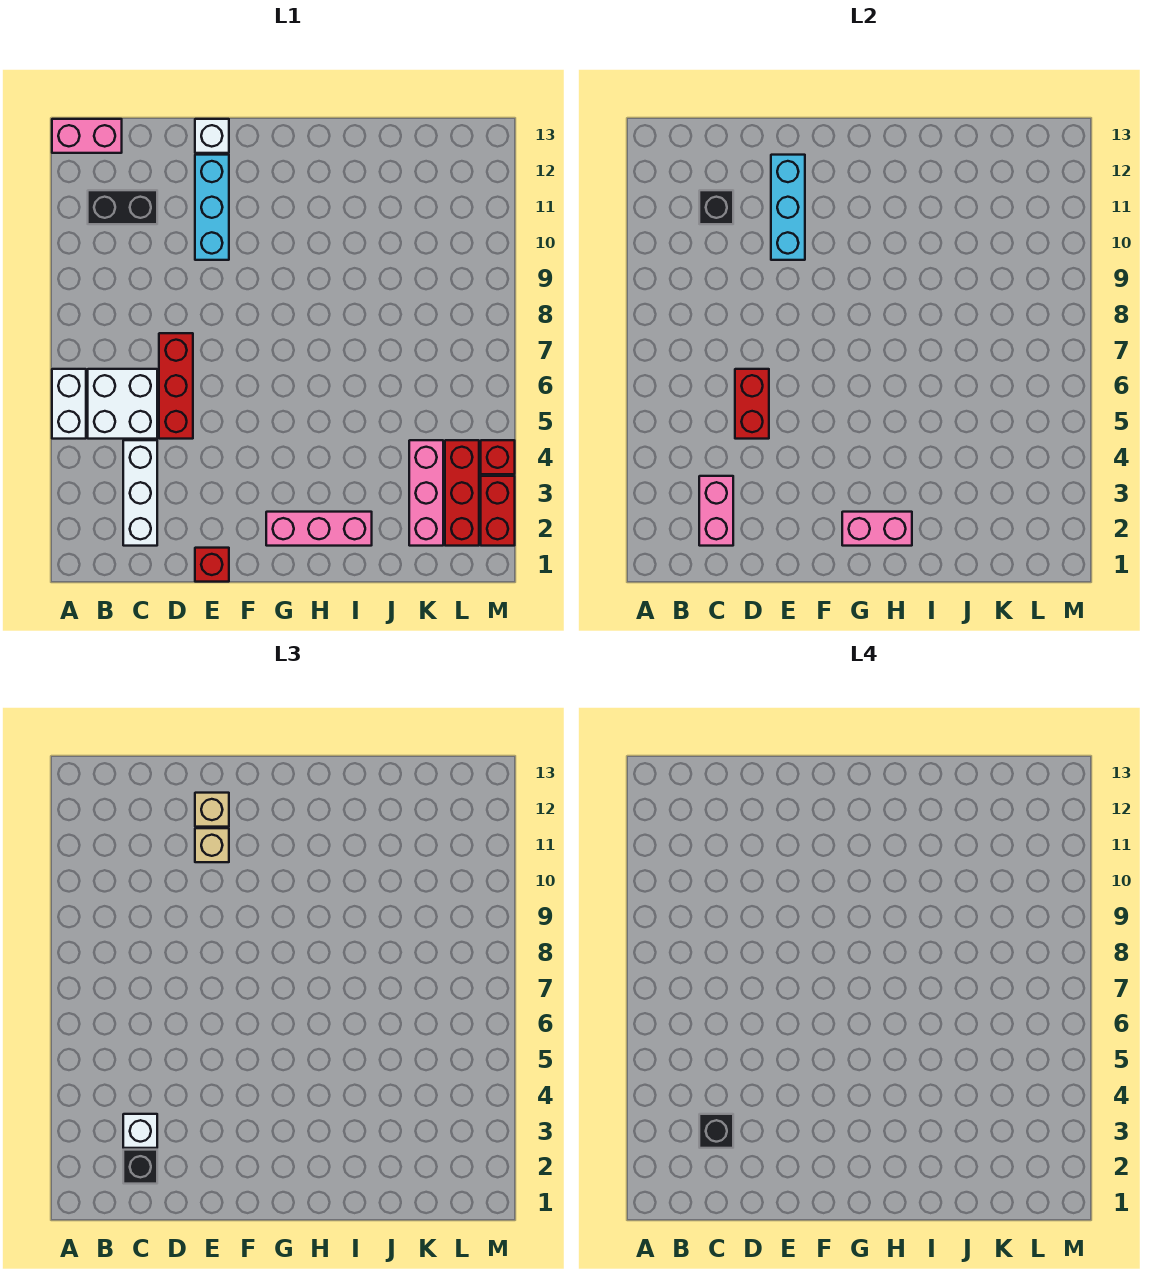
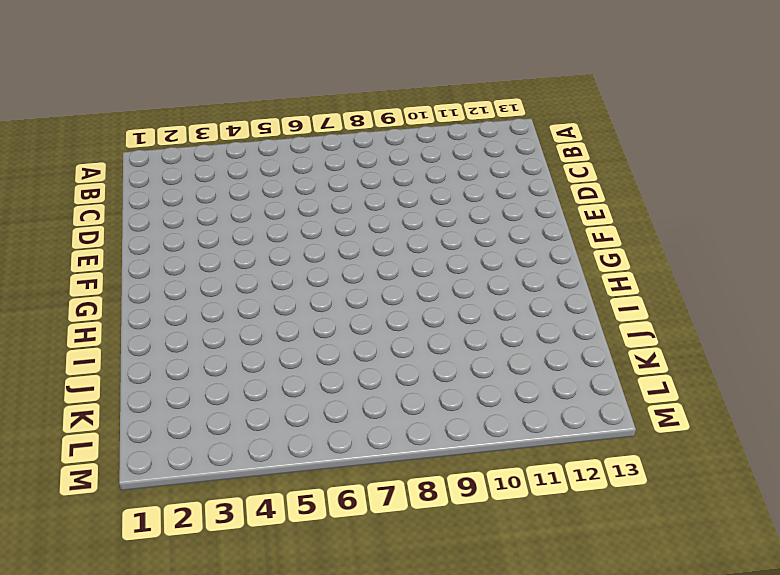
none -> white 1x2 brick [52,369,86,439]
none -> pink 1x2 brick [52,119,122,153]
none -> white 2x2 brick [88,369,157,439]

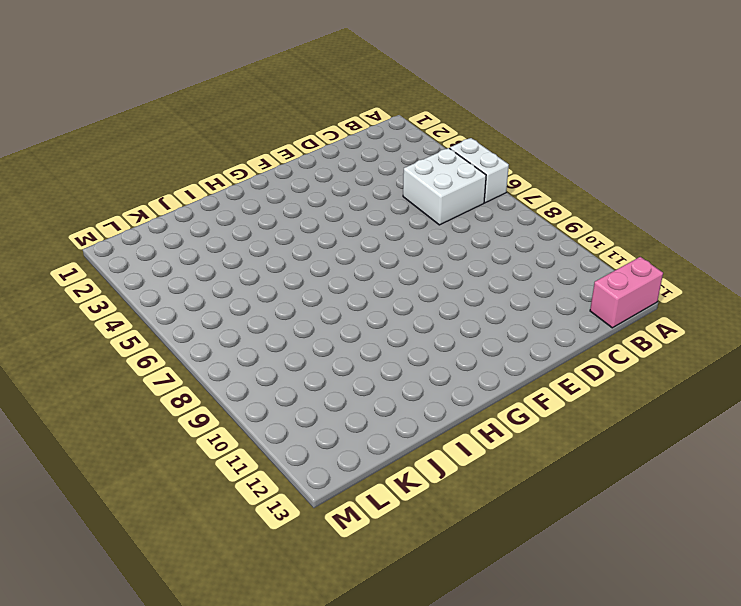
none -> black 1x2 brick [88,190,157,224]
none -> white 1x3 brick [123,440,157,546]
none -> red 1x3 brick [159,333,193,439]

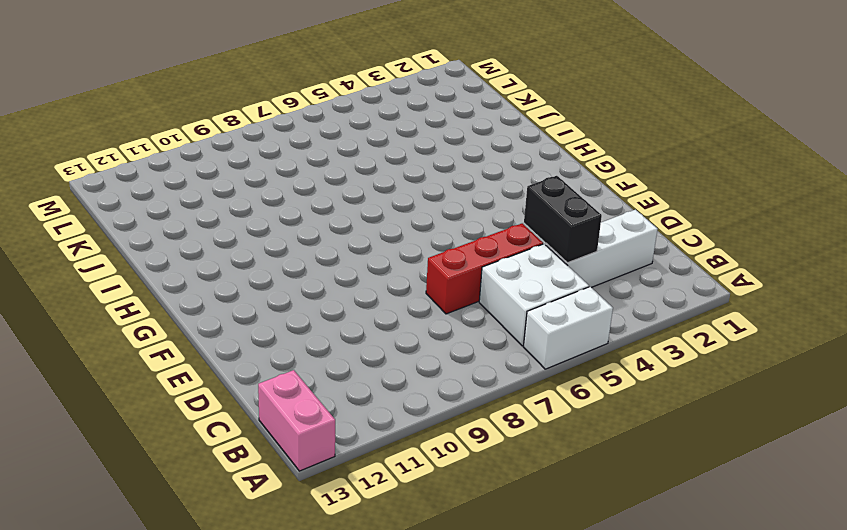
black 1x2 brick [524,176,602,263] -> black 1x2 brick moved to [88,190,157,224]
none -> red 1x1 brick [195,548,229,582]
none -> cyan 1x3 brick [195,155,229,260]
none -> white 1x1 brick [195,119,229,153]

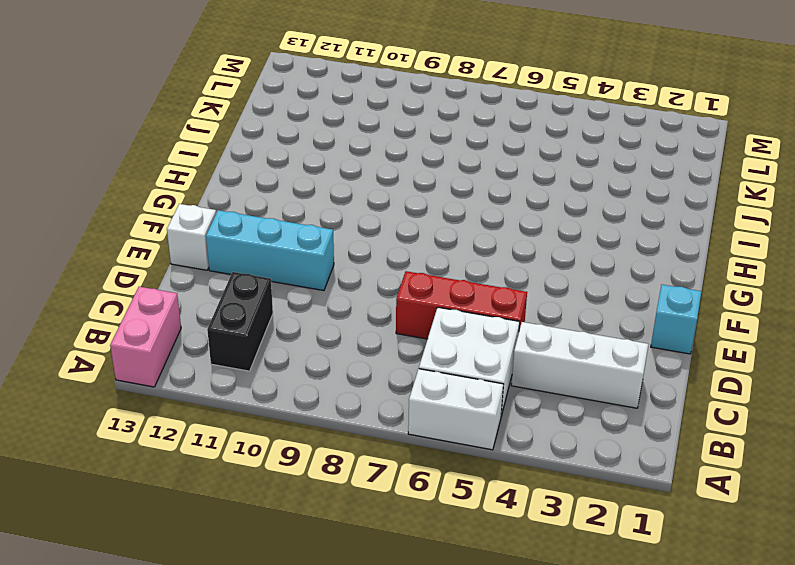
cyan 1x1 brick [651,285,702,354] -> red 1x1 brick [195,548,229,582]
none -> pink 1x3 brick [266,512,372,546]
none -> pink 1x3 brick [409,440,443,546]
none -> red 1x3 brick [445,440,479,546]

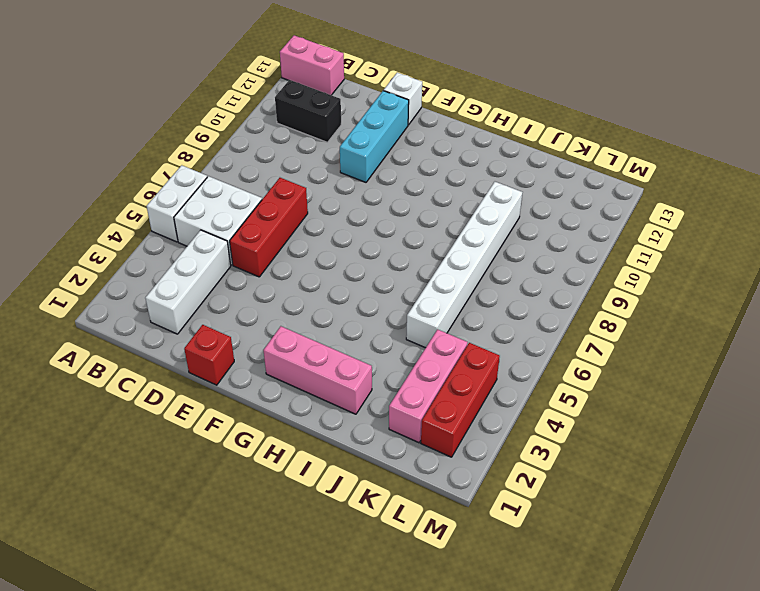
white 1x6 brick [406,182,522,348] -> none
none -> red 1x2 brick [481,476,515,546]
none -> red 1x1 brick [481,440,515,474]
none -> pink 1x2 brick [699,476,733,546]

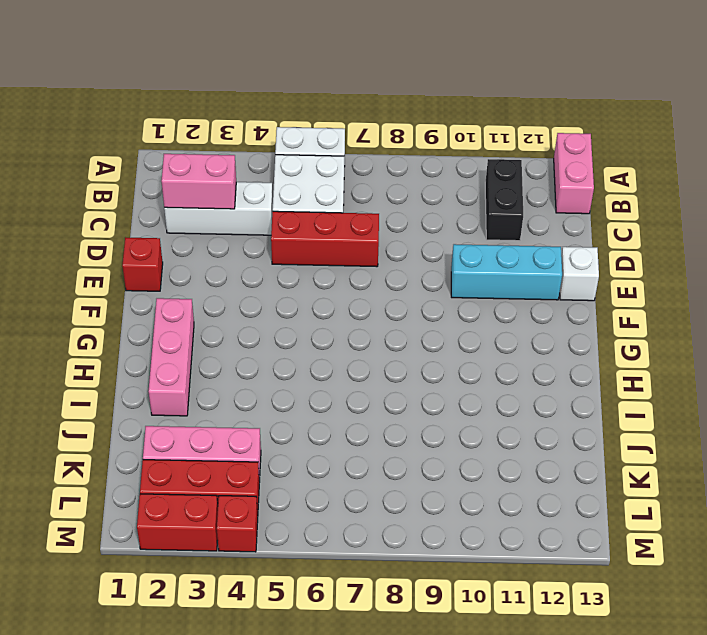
none -> black 1x1 brick [699,190,733,224]
none -> red 1x2 brick [735,369,769,439]
none -> cyan 1x3 brick [771,155,805,260]

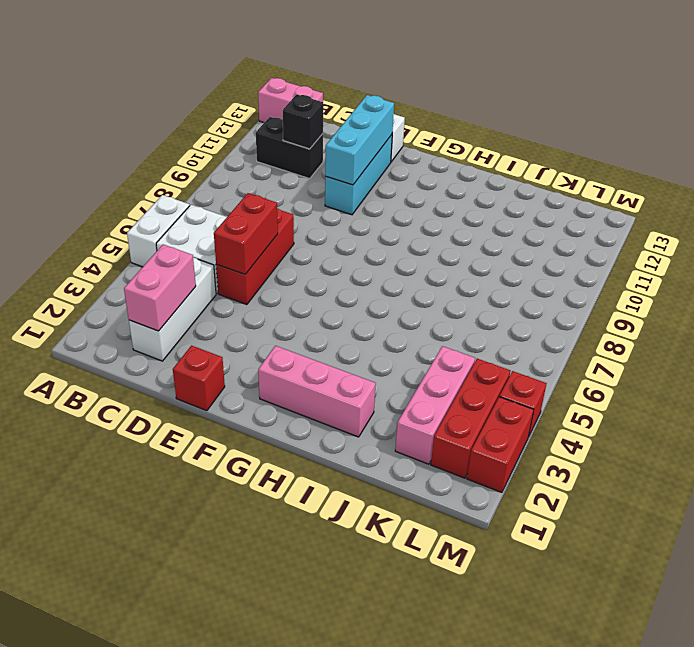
none -> pink 1x2 brick [842,512,912,546]
none -> black 1x1 brick [123,1150,157,1184]
none -> white 1x1 brick [123,1114,157,1148]

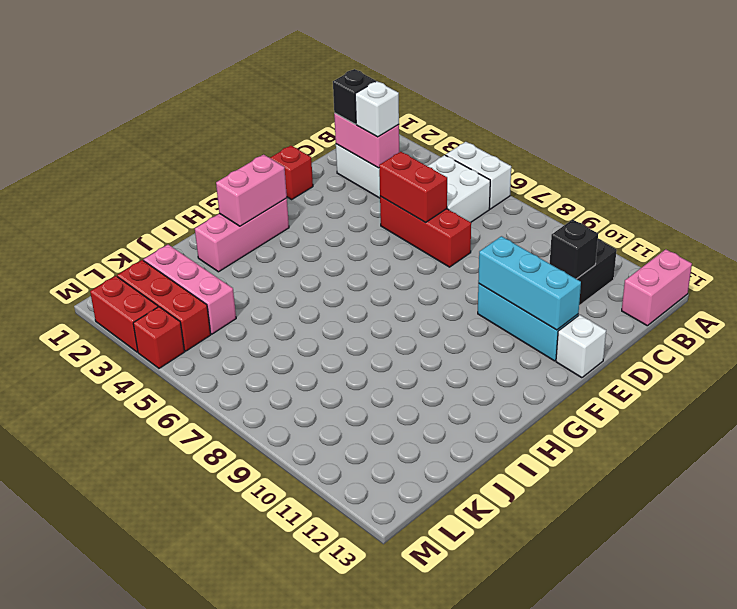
none -> tan 1x1 brick [195,828,229,862]
none -> tan 1x1 brick [195,793,229,827]
none -> black 1x1 brick [699,1114,733,1148]

